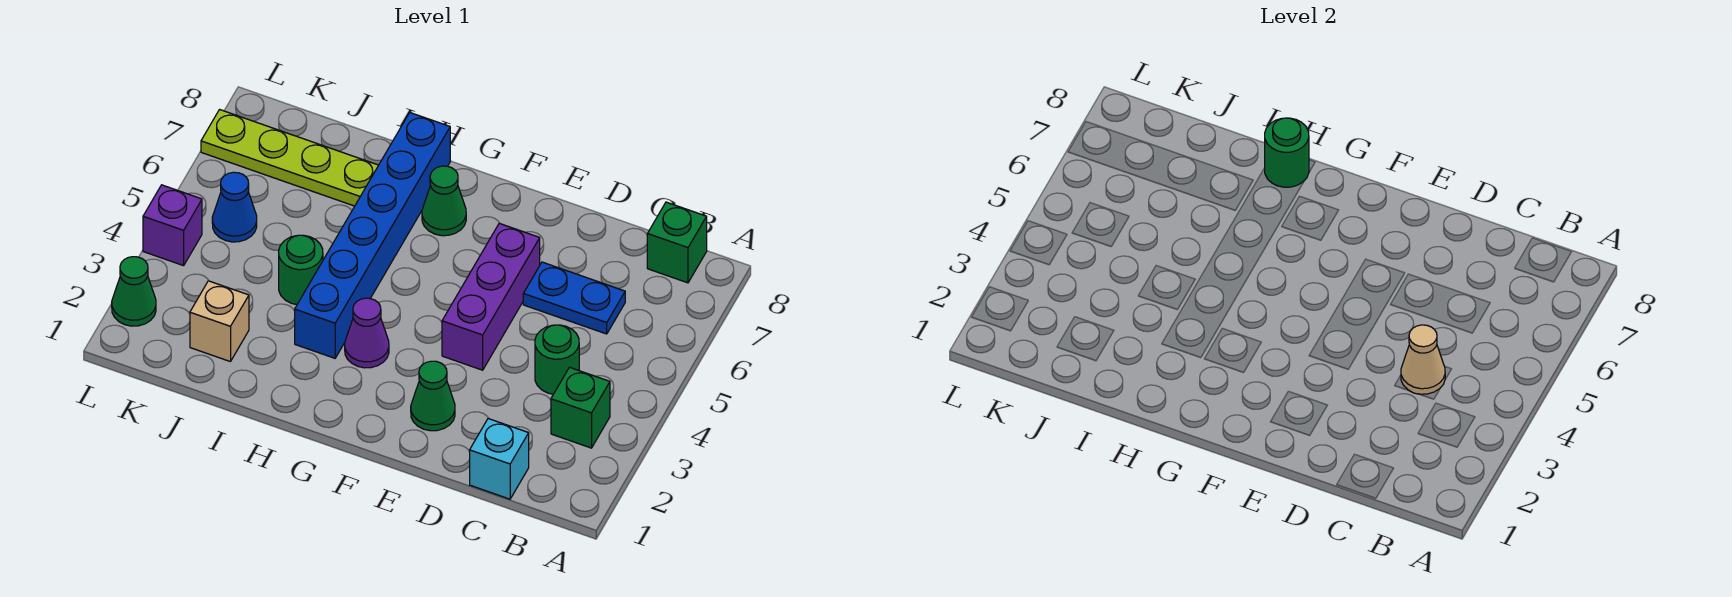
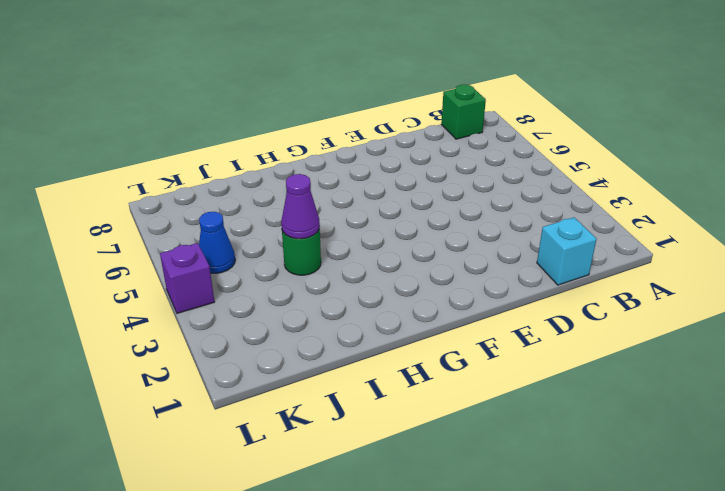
purple 1x1 cone [281,174,320,239] -> purple 1x1 cone moved to [345,298,389,368]
none -> green 1x1 brick [551,367,610,448]
none -> green 1x1 round brick [535,325,579,394]
none -> blue 1x2 plate [523,262,625,334]

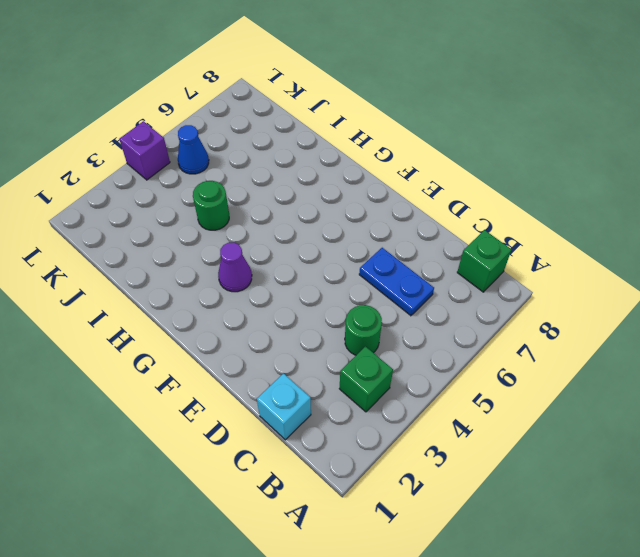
none -> green 1x1 cone [411,361,455,431]
none -> purple 1x3 brick [442,223,540,370]
none -> green 1x1 cone [422,166,466,236]

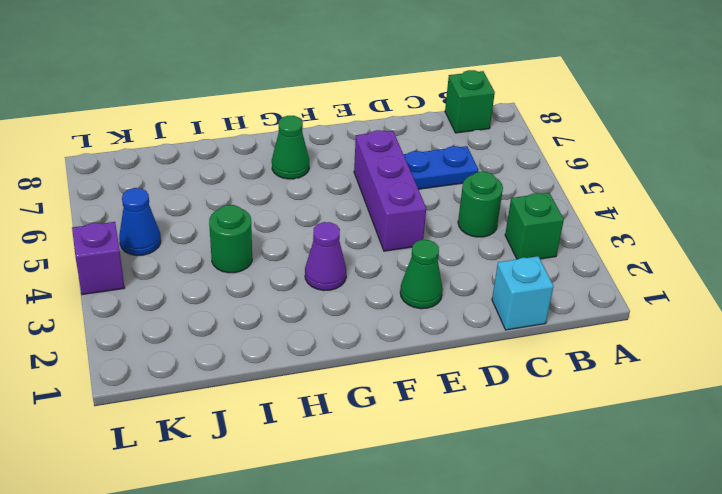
none -> blue 1x6 brick [295,113,450,358]
none -> lime 1x4 plate [201,110,379,206]
none -> tan 1x1 brick [190,281,249,362]

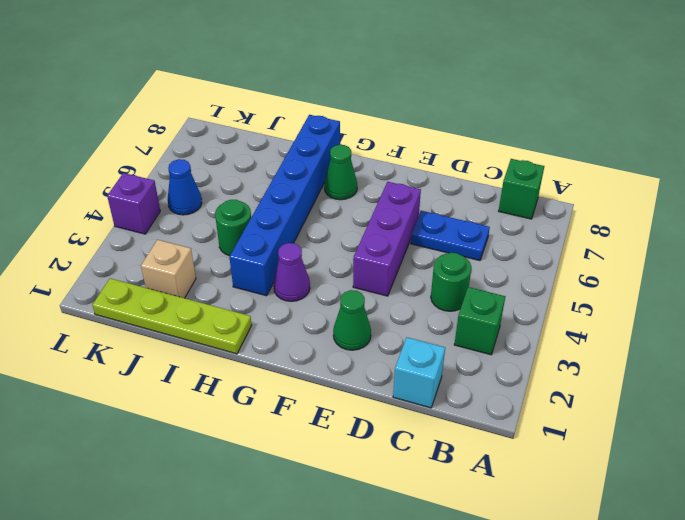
lime 1x4 plate [92,278,252,354] -> lime 1x4 plate moved to [201,110,379,206]
none -> green 1x1 cone [112,257,156,326]
none -> tan 1x1 cone [1401,325,1445,395]
none -> green 1x1 round brick [1265,118,1309,187]

